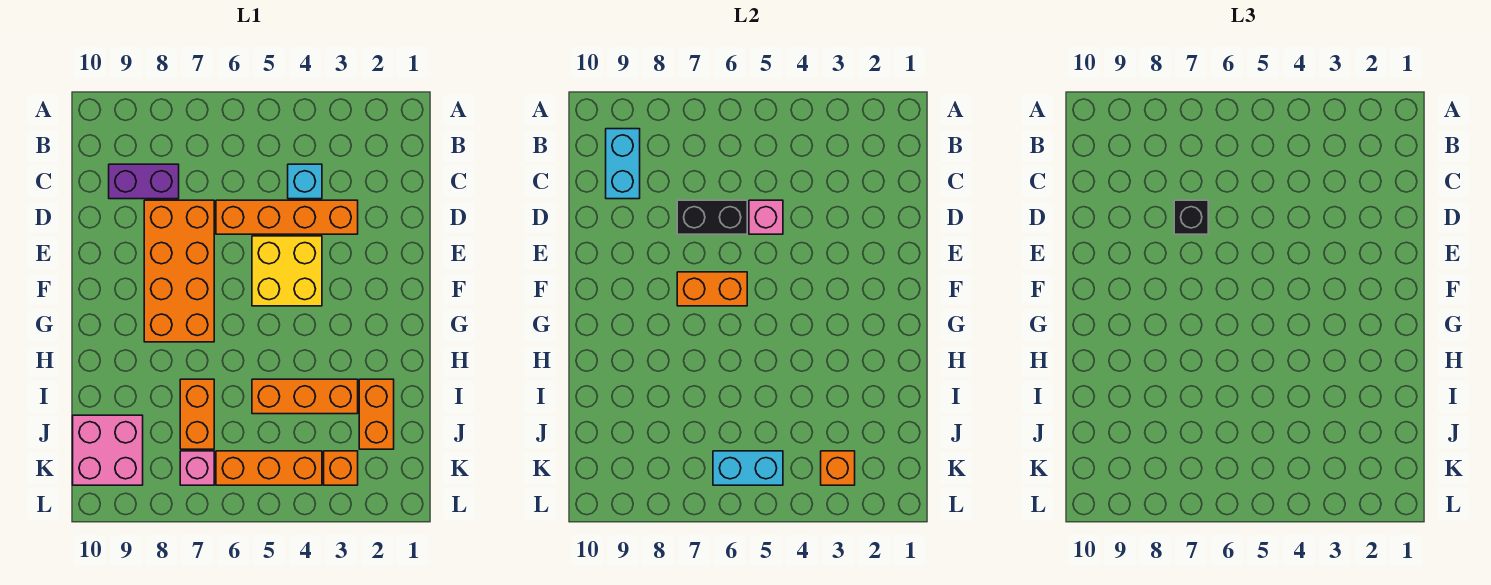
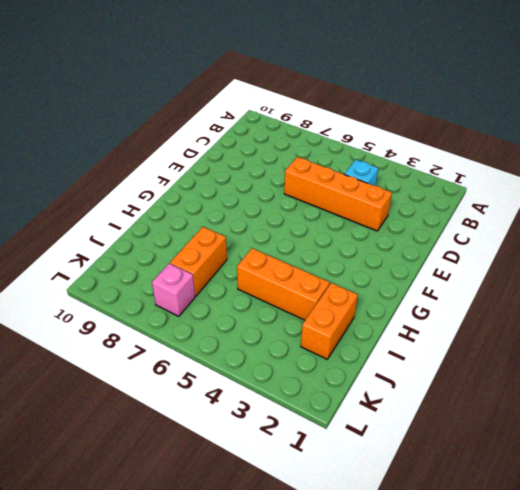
none -> purple 1x2 brick [109,164,179,199]
none -> orange 2x4 brick [144,200,214,342]
none -> yellow 2x2 brick [252,236,322,306]

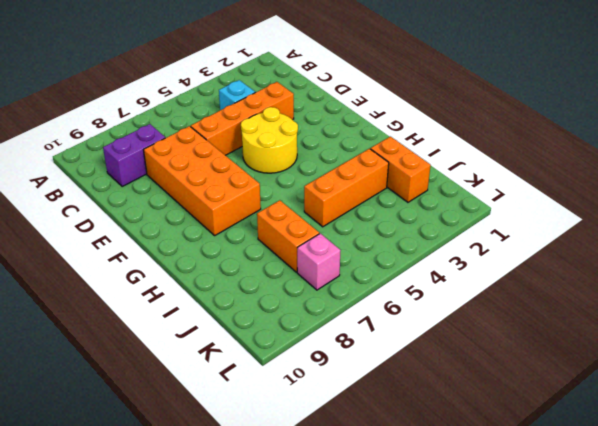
yellow 2x2 round brick [241,107,298,173] -> yellow 2x2 brick [252,236,322,306]
none -> pink 2x2 brick [73,415,143,485]
none -> orange 1x1 brick [324,451,358,485]
none -> orange 1x3 brick [216,451,322,485]

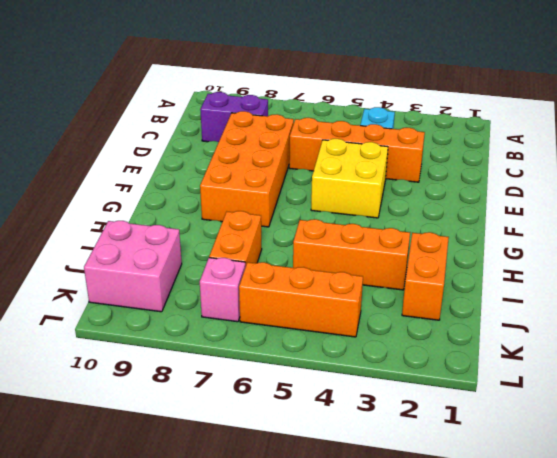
none -> orange 1x1 brick [324,451,358,485]
none -> cyan 1x2 brick [606,129,640,199]
none -> pink 1x1 brick [749,200,783,234]

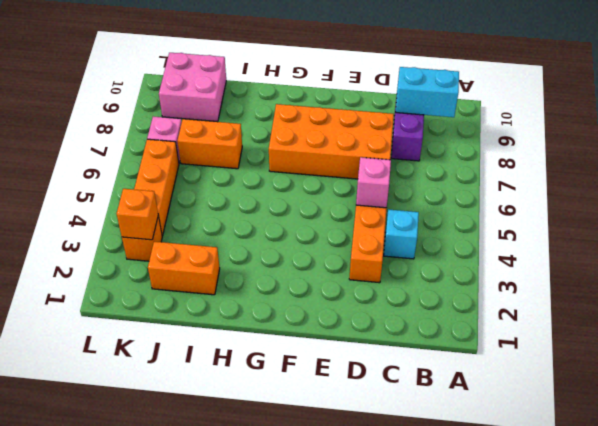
none -> yellow 2x2 brick [252,236,322,306]
none -> orange 1x3 brick [252,379,358,414]
none -> black 1x2 brick [677,200,747,234]

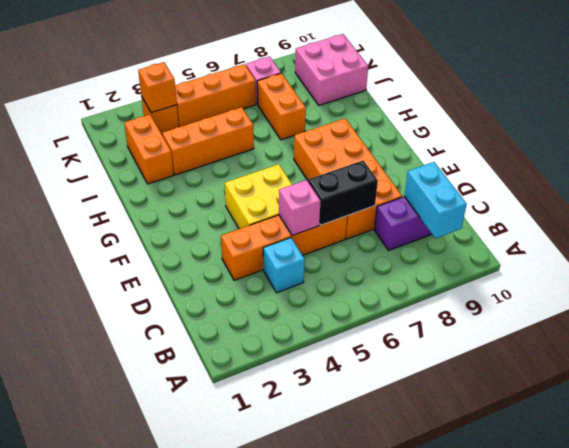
none -> orange 1x2 brick [677,272,747,306]
none -> cyan 1x2 brick [713,451,783,485]
none -> black 1x1 brick [1174,200,1208,234]

